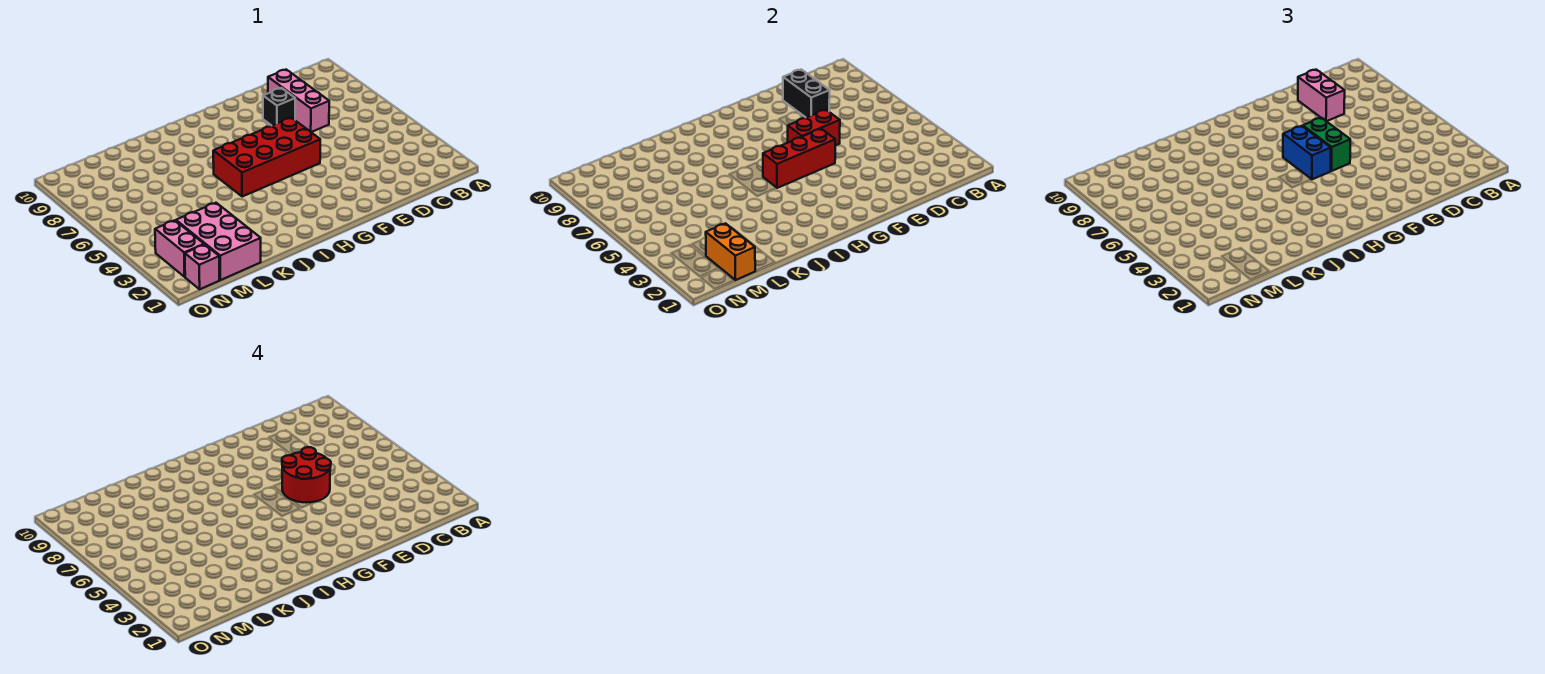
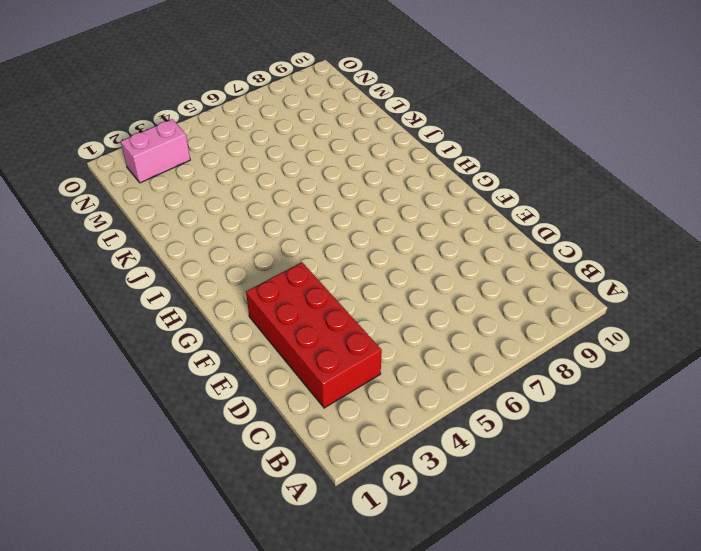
red 2x4 brick [246,262,382,408] -> red 2x4 brick moved to [213,118,320,197]
none -> pink 1x3 brick [268,70,329,132]
none -> black 1x1 brick [263,88,295,126]
none -> pink 2x3 brick [176,203,261,280]

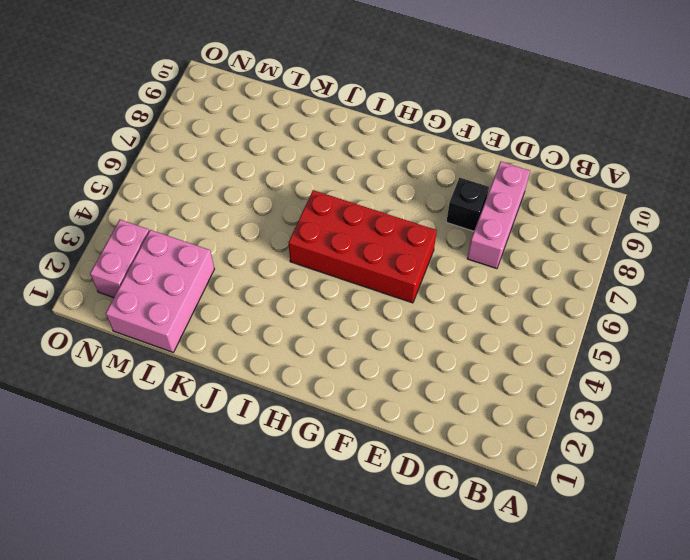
none -> pink 1x1 brick [185,245,219,289]
none -> black 1x2 brick [783,70,830,118]
none -> red 1x2 brick [788,110,840,146]

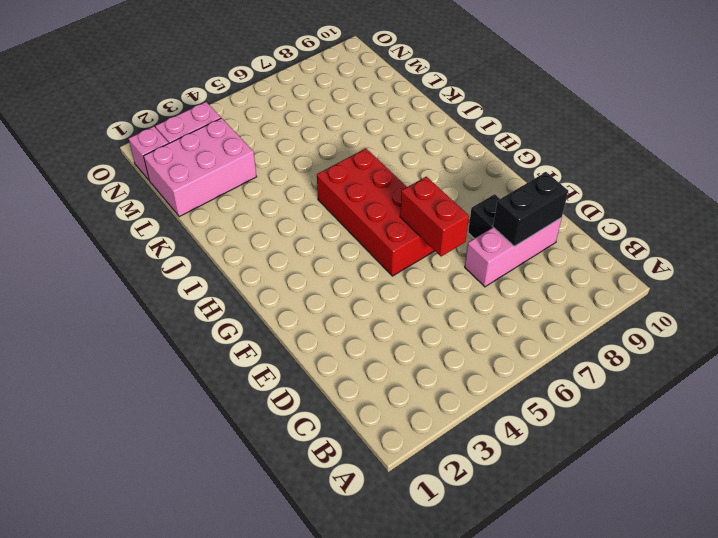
none -> red 1x3 brick [763,129,835,188]
none -> orange 1x2 brick [706,223,755,280]
none -> pink 1x2 brick [1298,70,1345,121]

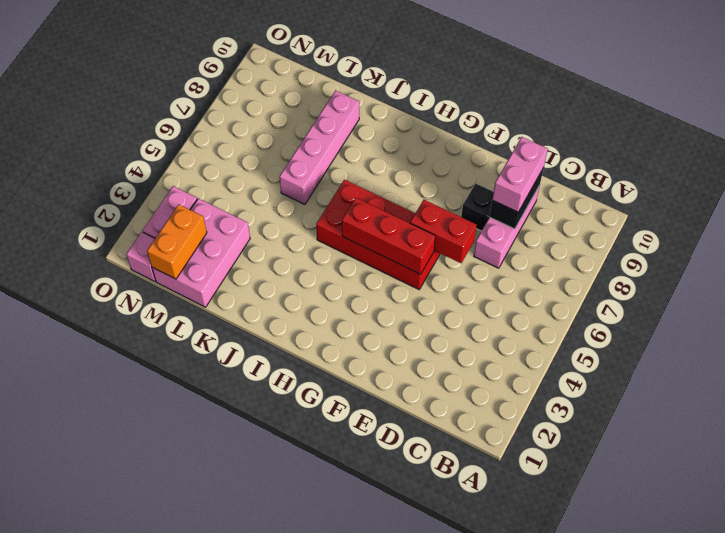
pink 1x4 brick [280,90,359,204] -> none
none -> green 1x2 brick [1303,118,1350,171]
none -> blue 1x2 brick [1283,126,1331,179]
none -> red 2x2 round brick [282,447,331,503]

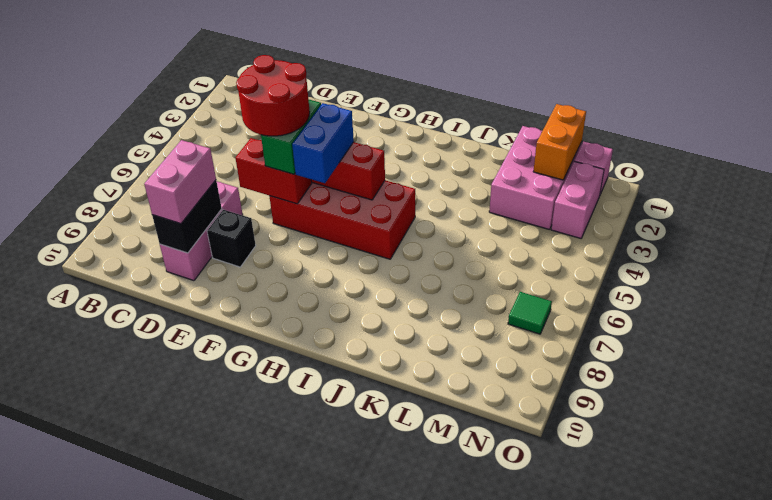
green 1x1 tile [508,292,552,334] -> none

